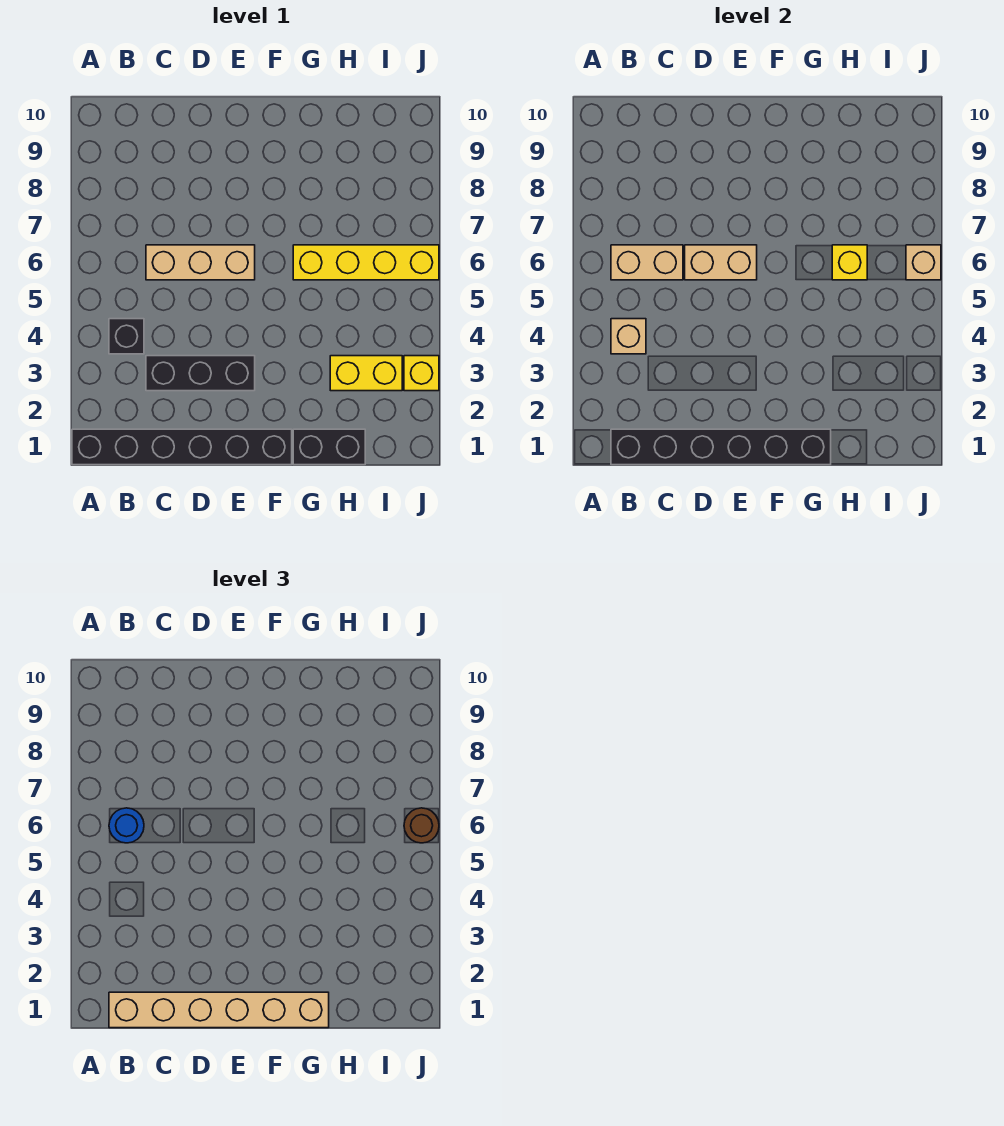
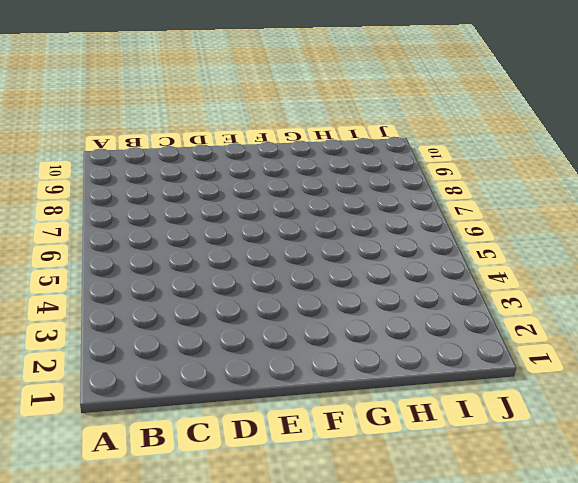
none -> black 1x6 brick [72,429,292,465]
none -> black 1x1 brick [109,319,144,354]
none -> black 1x3 brick [146,356,255,391]

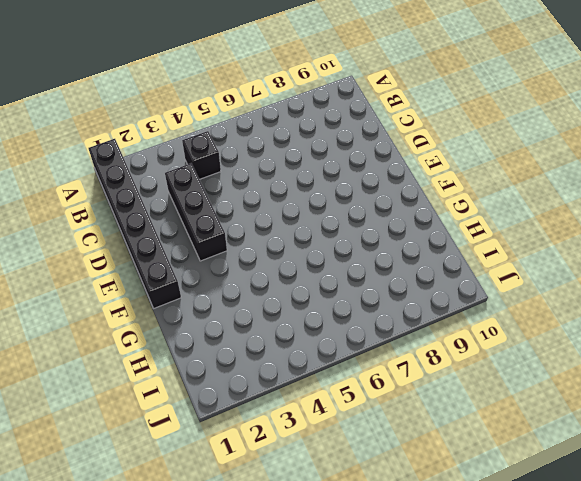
none -> tan 1x3 brick [146,245,255,280]
none -> black 1x2 brick [293,429,365,465]
none -> yellow 1x4 brick [293,245,439,280]

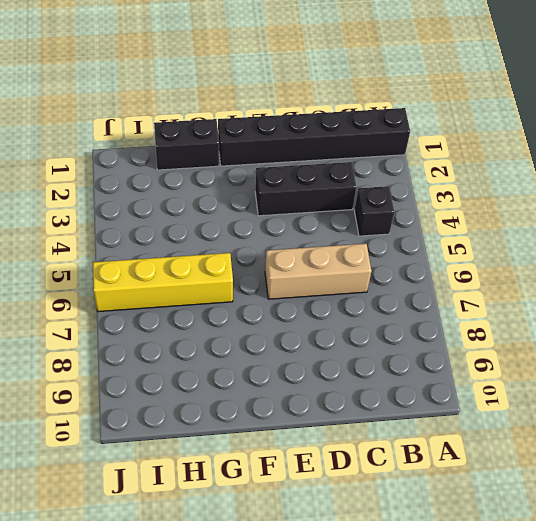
none -> yellow 1x2 brick [330,356,402,391]
none -> yellow 1x1 brick [404,356,439,391]
none -> black 1x6 brick [611,429,831,465]

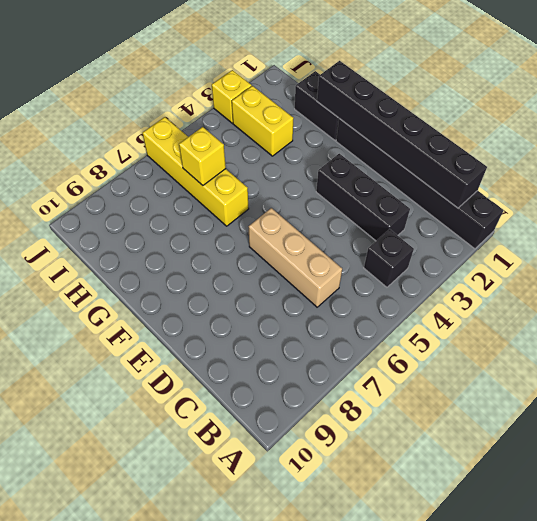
none -> tan 1x1 brick [611,319,646,354]
none -> tan 1x2 brick [611,245,683,280]
none -> tan 1x2 brick [685,245,757,280]

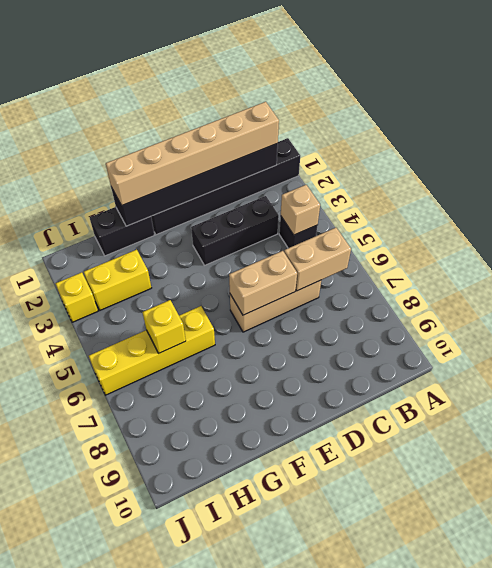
none -> tan 1x1 brick [906,245,941,280]
none -> blue 1x1 round brick [109,808,144,843]
none -> brown 1x1 round brick [404,808,439,843]

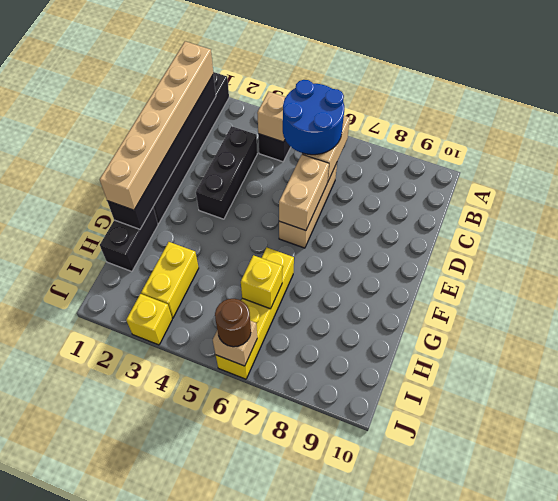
blue 2x2 round brick [283,80,344,155] -> blue 1x1 round brick [109,808,144,843]

